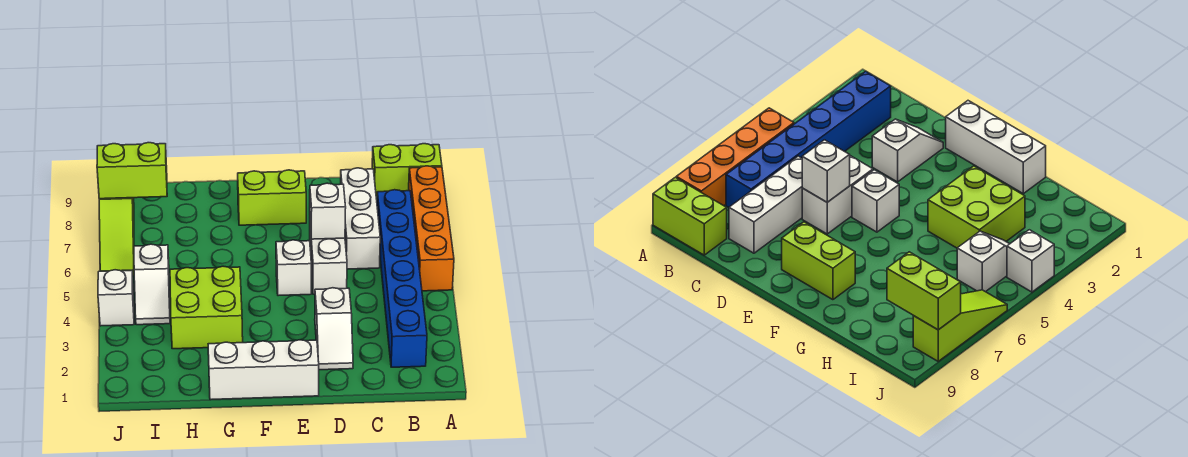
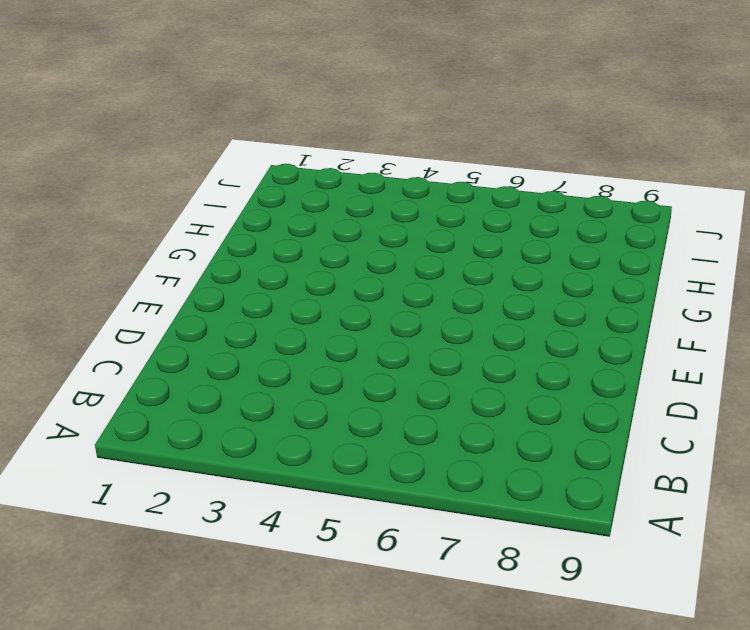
none -> orange 1x4 brick [409,166,454,291]
none -> lime 1x2 brick [372,144,442,198]
none -> blue 1x6 brick [377,190,427,367]

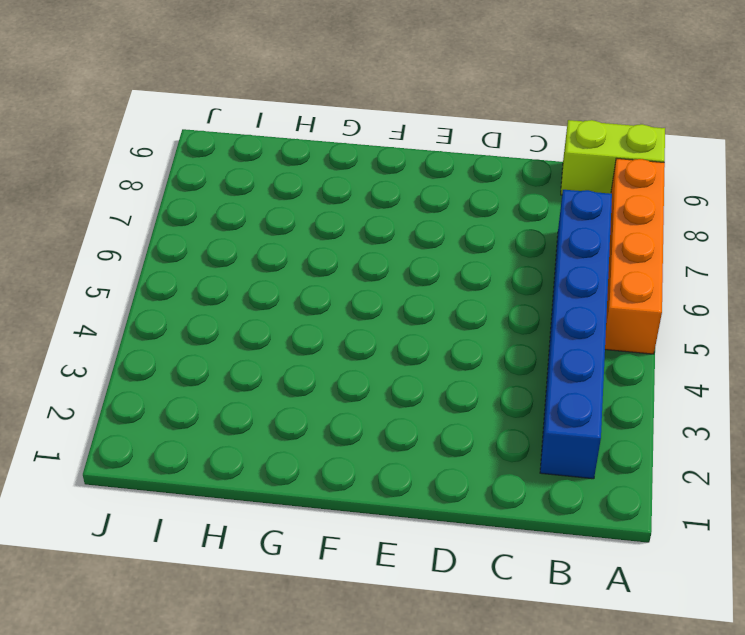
none -> white 1x3 brick [341,168,380,269]
none -> white 1x2 slope [315,288,353,370]
none -> white 1x2 brick [310,228,347,294]

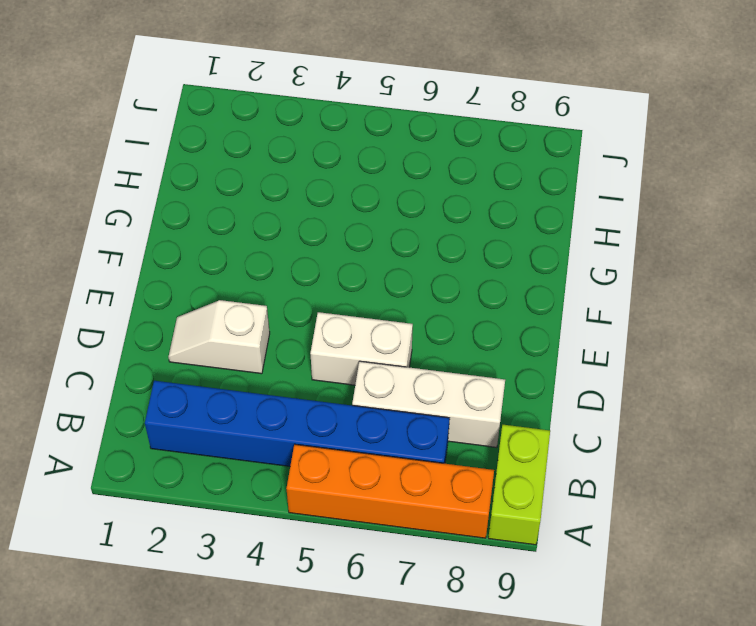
none -> white 1x3 brick [208,340,319,400]
none -> white 1x1 brick [276,240,311,296]
none -> lime 1x2 brick [238,170,306,225]

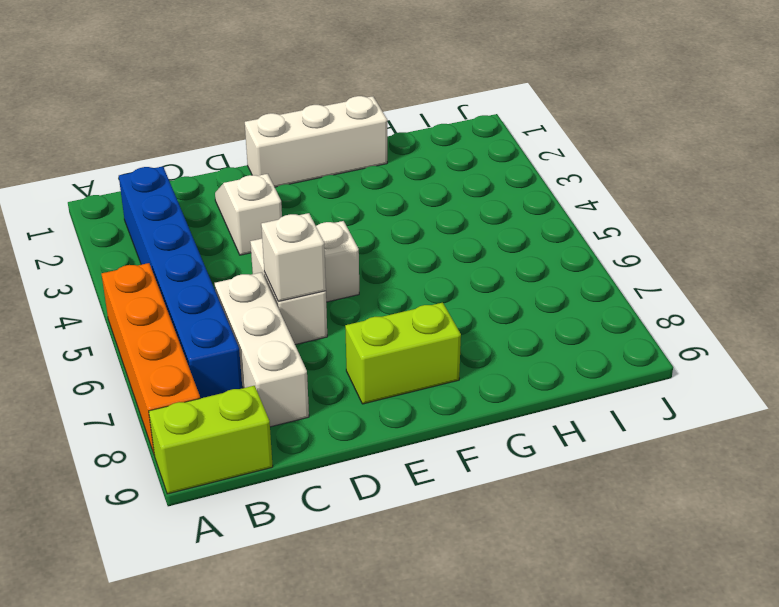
none -> lime 2x2 brick [170,266,243,349]
none -> white 1x2 slope [134,244,170,325]
none -> white 1x1 brick [98,270,134,326]

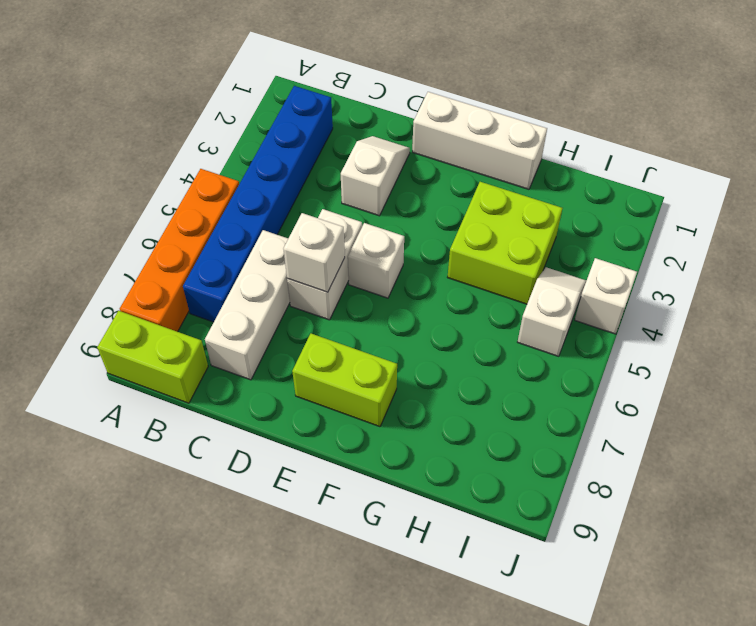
none -> lime 1x3 slope [99,198,134,276]
none -> lime 1x2 brick [97,143,167,199]

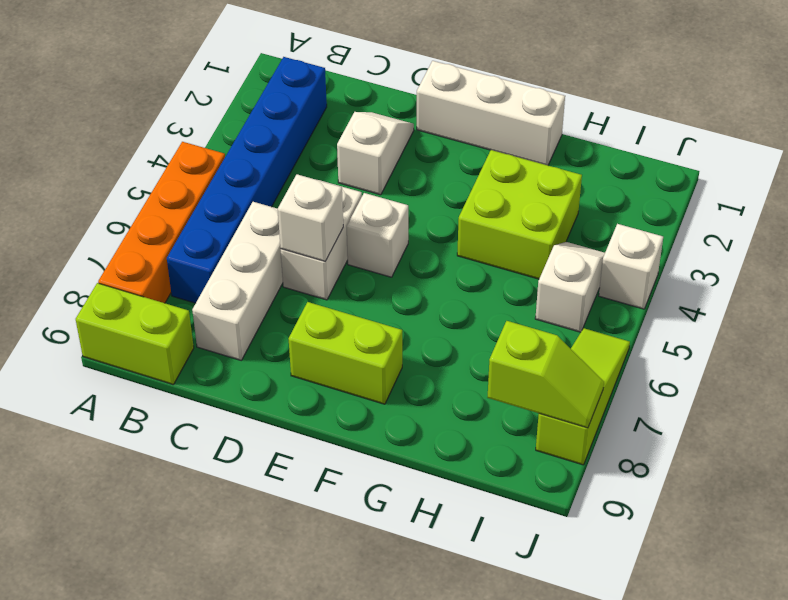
lime 1x2 slope [488,321,604,428] -> lime 1x2 brick [97,143,167,199]

